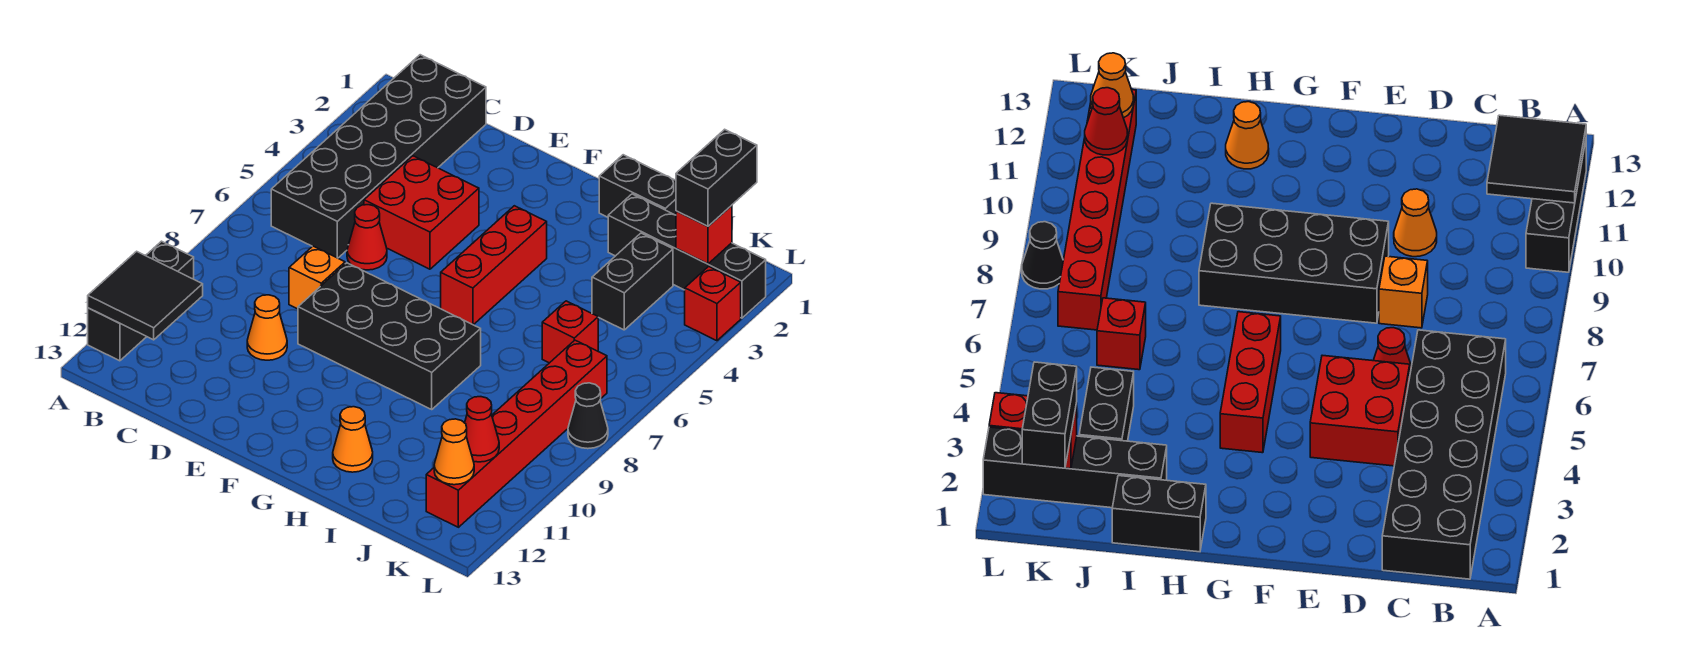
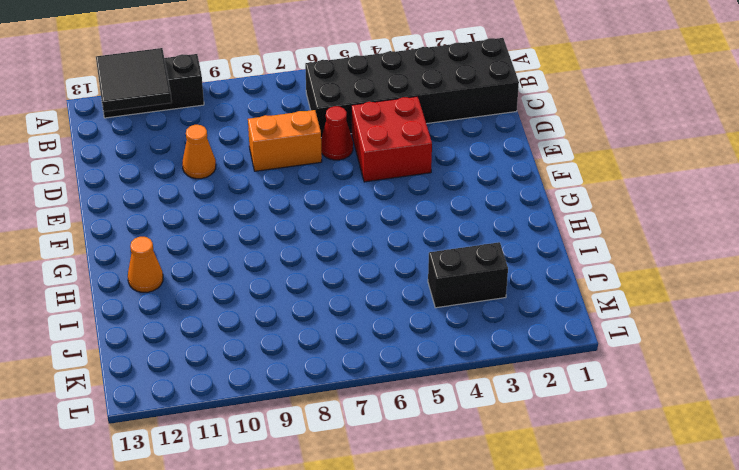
orange 1x2 brick [248,110,322,171] -> orange 1x1 brick [289,246,345,309]
none -> black 2x4 brick [298,263,481,409]
none -> red 1x3 brick [441,206,547,325]
none -> black 1x2 brick [599,155,676,217]

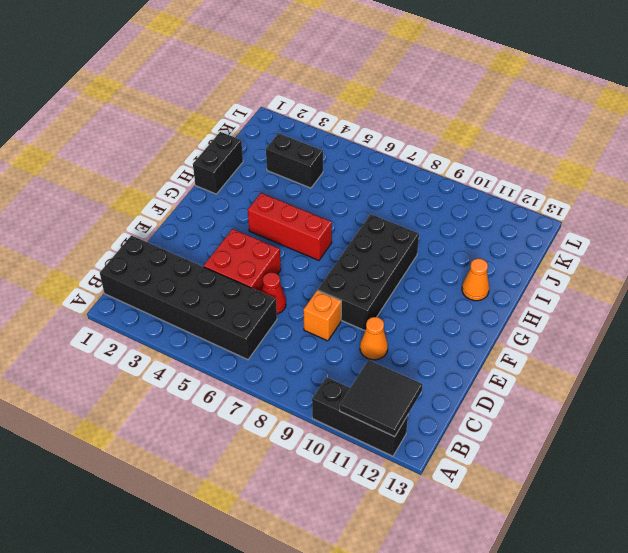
none -> black 1x4 brick [608,194,766,318]
none -> red 1x1 brick [542,301,598,363]
none -> red 1x6 brick [426,340,607,527]

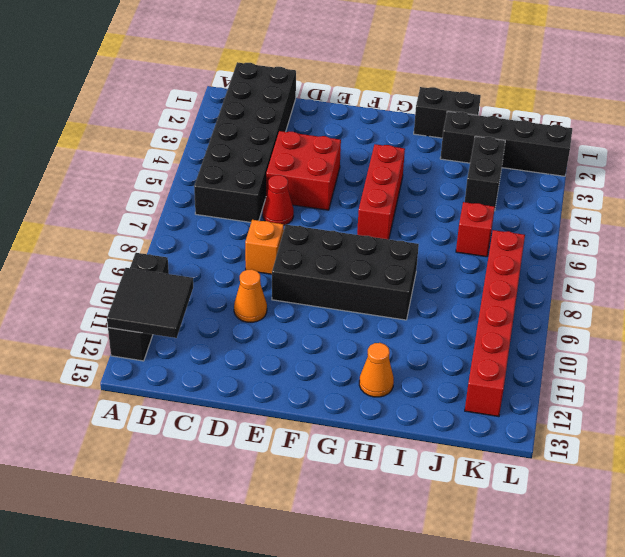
none -> red 1x1 brick [685,266,741,341]
none -> black 1x1 cone [568,383,608,449]
none -> red 1x1 brick [676,205,732,264]

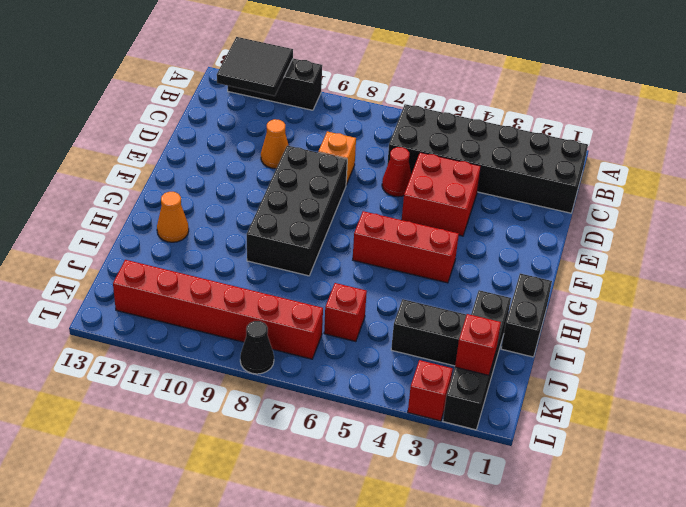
none -> red 1x1 cone [465,397,499,462]
none -> orange 1x1 cone [434,419,474,485]
none -> black 1x2 brick [676,129,757,226]

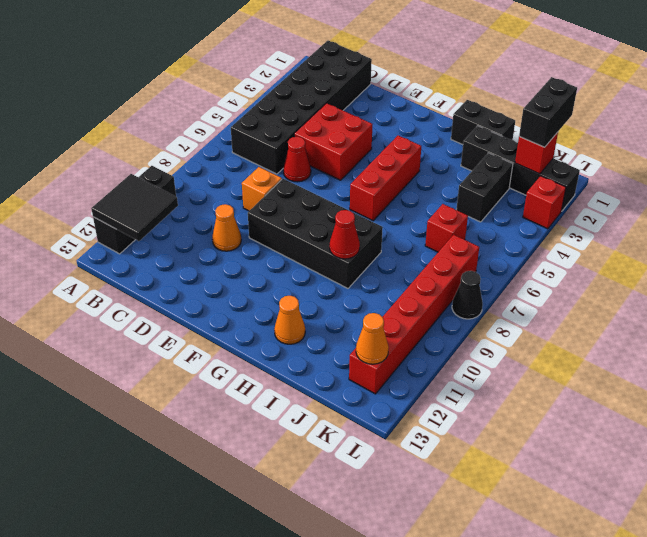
red 1x1 cone [330,210,360,259] -> red 1x1 cone moved to [465,397,499,462]

